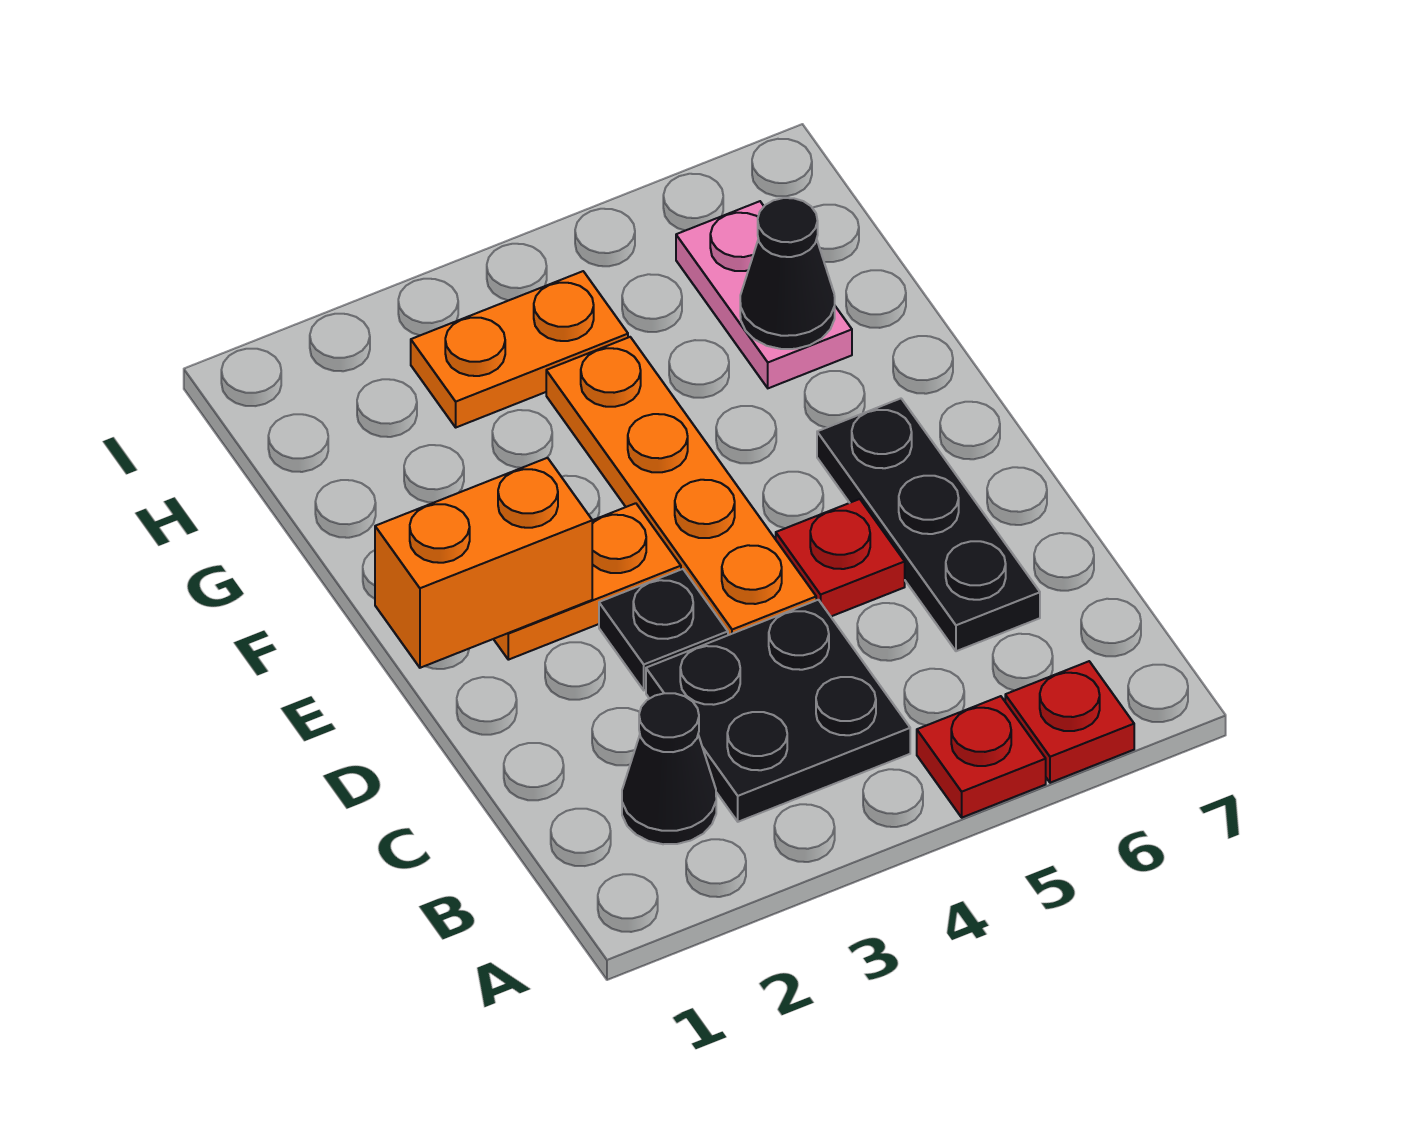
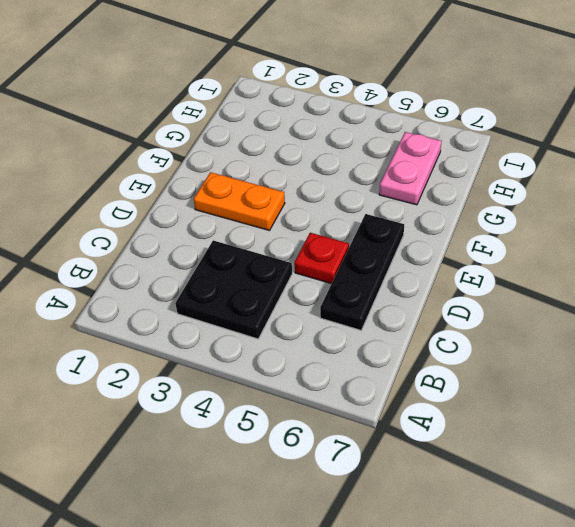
none -> red 1x1 plate [917,696,1046,818]
none -> red 1x1 plate [1005,661,1134,783]
none -> black 1x1 cone [622,693,716,844]

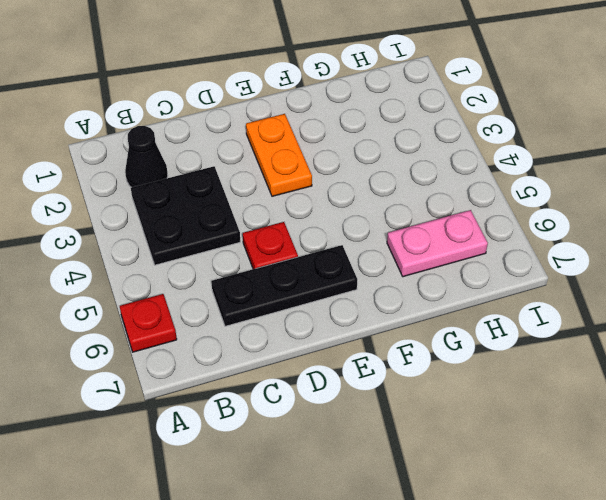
none -> red 1x1 plate [917,696,1046,818]
none -> black 1x1 plate [599,569,728,690]
none -> orange 1x4 plate [546,337,816,635]

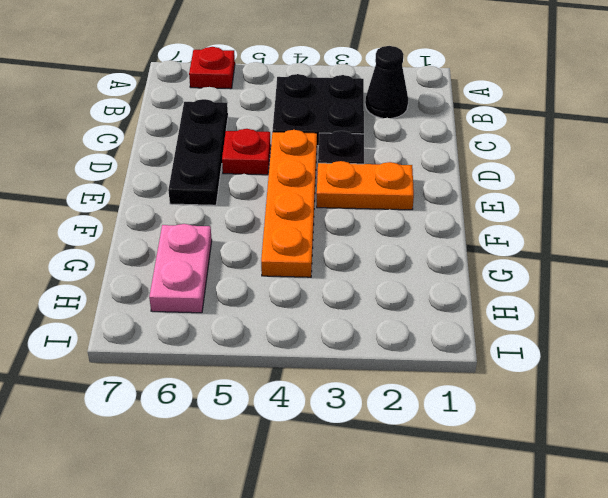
none -> red 1x1 plate [917,696,1046,818]
none -> orange 1x2 plate [411,271,628,427]
none -> orange 1x2 brick [375,458,592,668]

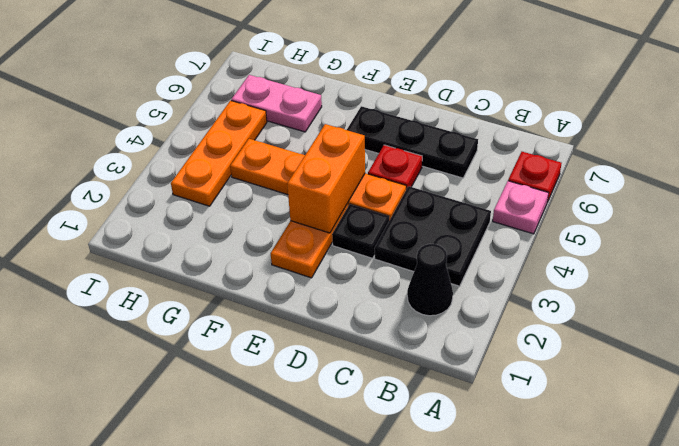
pink 1x1 plate [493,181,548,234] -> red 1x1 plate [917,696,1046,818]
orange 1x2 brick [287,124,365,233] -> orange 1x2 brick moved to [375,458,592,668]
orange 1x3 plate [171,101,267,206] -> orange 1x2 plate [411,271,628,427]
none -> black 1x1 cone [740,198,835,349]

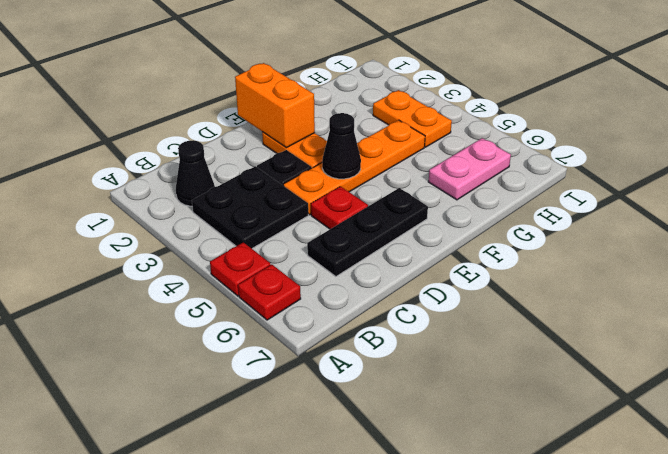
black 1x1 cone [322,113,361,179] -> black 1x1 cone moved to [740,198,835,349]

